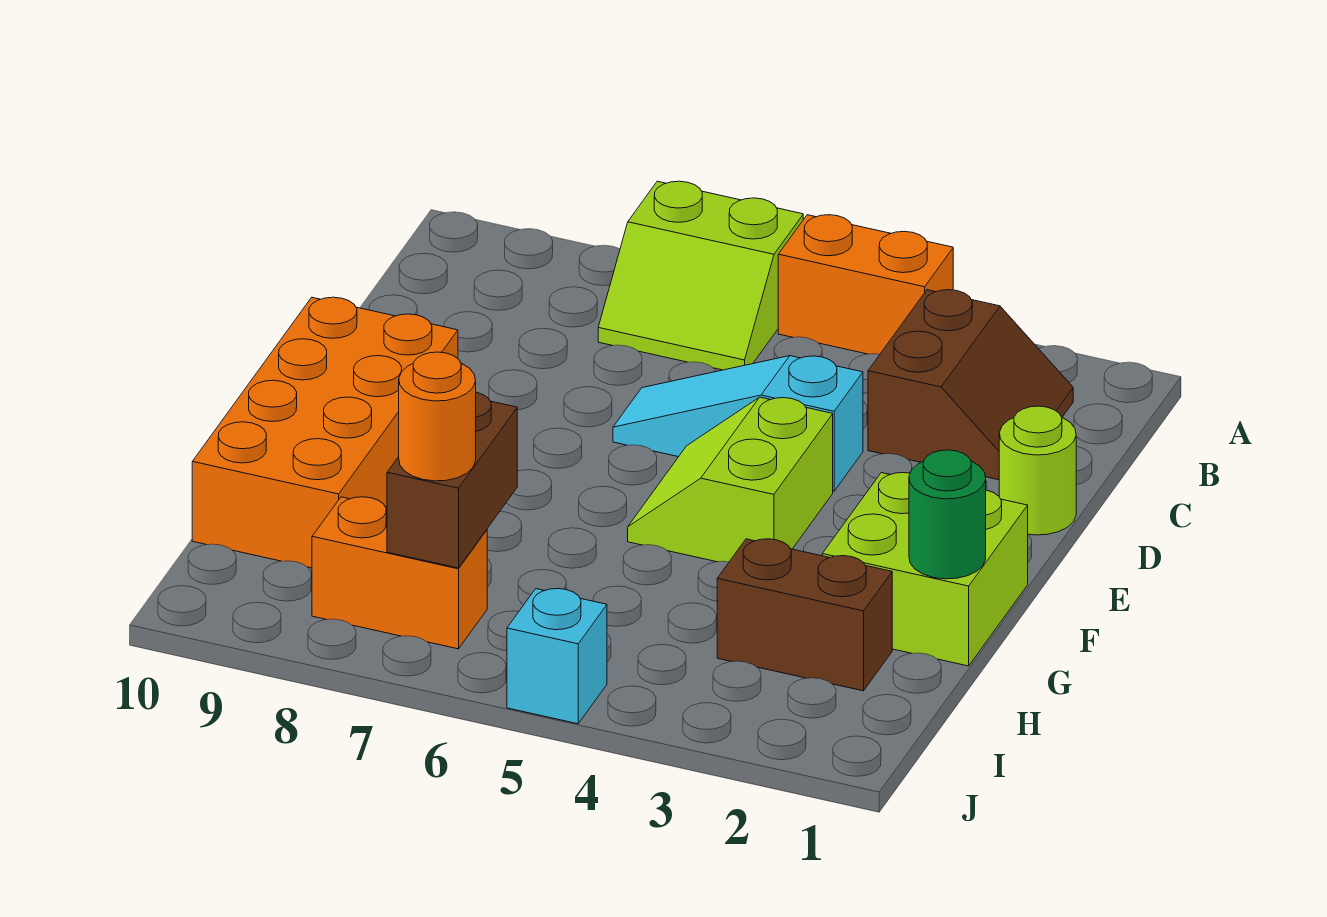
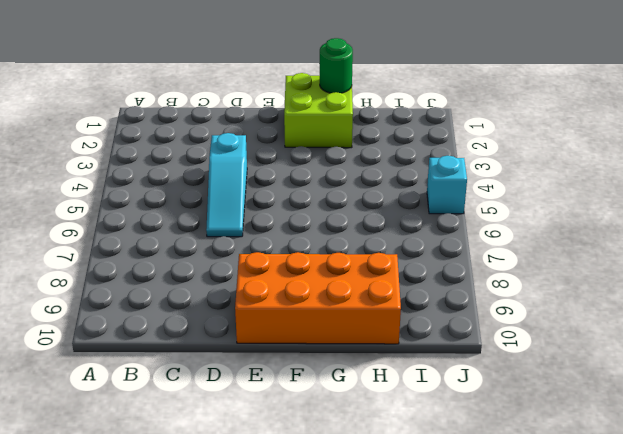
none -> orange 1x2 brick [778,215,953,354]
none -> lime 2x2 slope [598,181,803,370]
none -> brown 2x2 slope [868,290,1073,480]

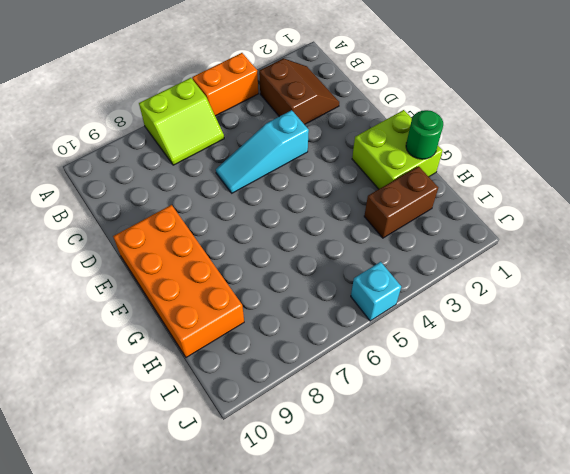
none -> lime 1x1 round brick [999,406,1076,535]
none -> lime 2x2 slope [628,397,833,562]
none -> orange 1x2 brick [312,497,487,649]

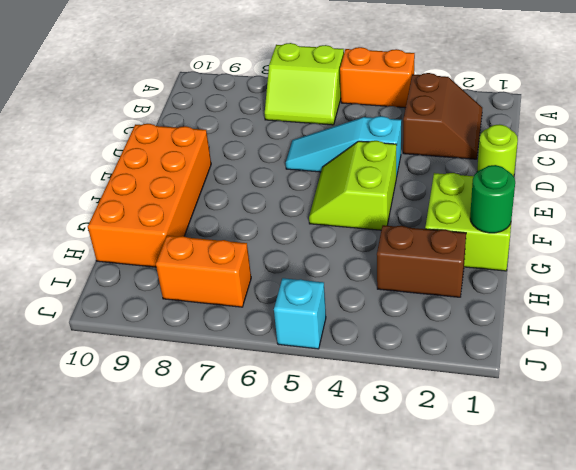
none -> brown 1x2 brick [387,392,517,568]
none -> orange 1x1 round brick [399,352,476,481]

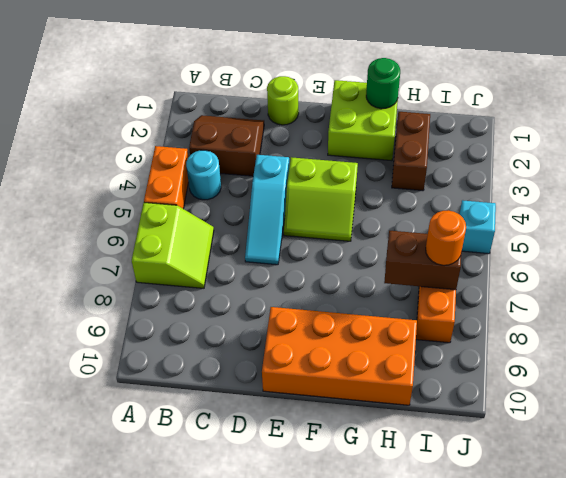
cyan 1x1 round brick [186,150,221,200] -> none

